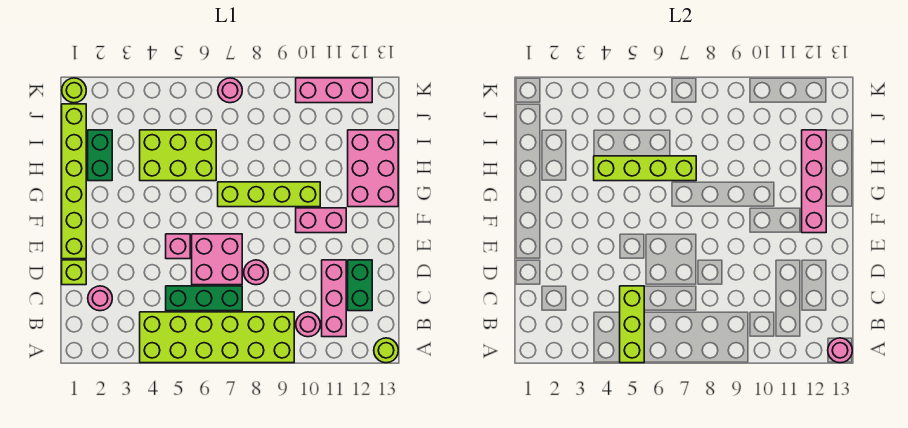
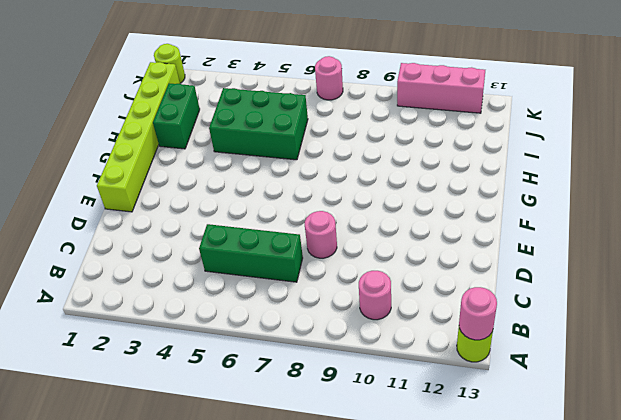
green 2x3 brick [209,88,308,160] -> lime 2x3 brick [140,130,216,181]
none -> lime 2x6 brick [140,312,294,363]
none -> pink 1x3 brick [322,260,346,337]
none -> pink 1x1 round brick [88,286,112,311]

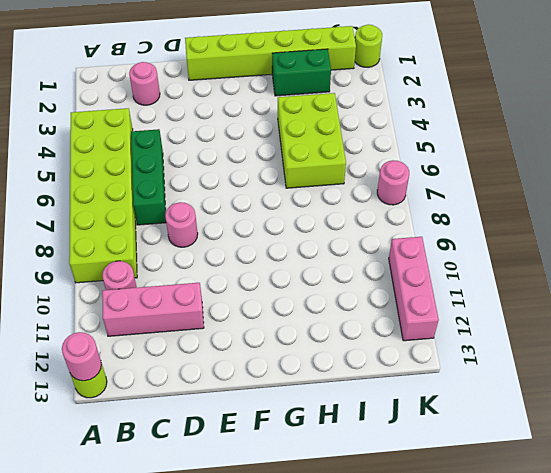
none -> green 1x2 brick [348,260,372,311]
none -> lime 1x1 brick [62,260,86,285]
none -> pink 2x2 brick [192,234,242,285]

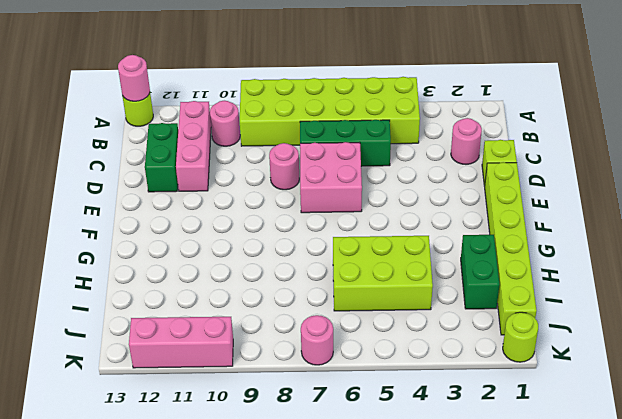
none -> pink 1x1 brick [166,234,190,259]
none -> pink 1x2 brick [296,208,346,233]
none -> lime 1x4 brick [218,182,320,207]

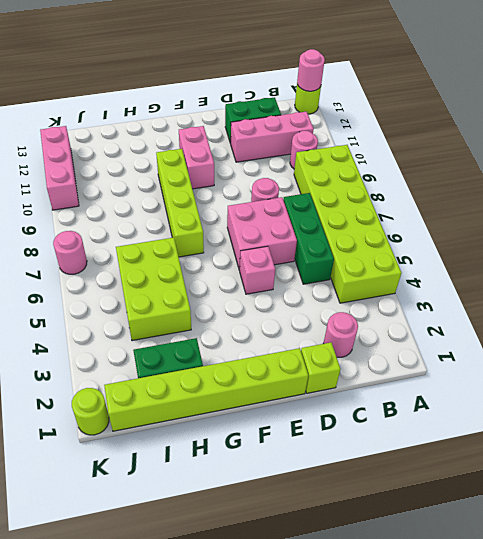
none -> pink 2x3 brick [348,130,398,207]
none -> lime 1x3 brick [620,286,644,363]
none -> pink 1x4 brick [802,130,826,233]

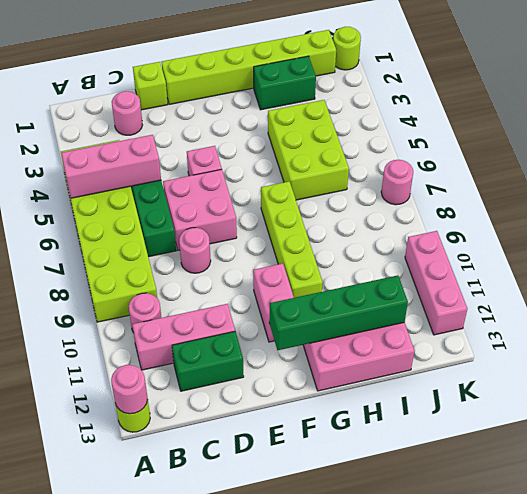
pink 1x3 brick [61,135,161,198] -> lime 1x3 brick [620,286,644,363]
green 1x4 brick [269,275,408,350] -> pink 1x4 brick [802,130,826,233]
none -> lime 1x4 brick [594,156,696,181]

